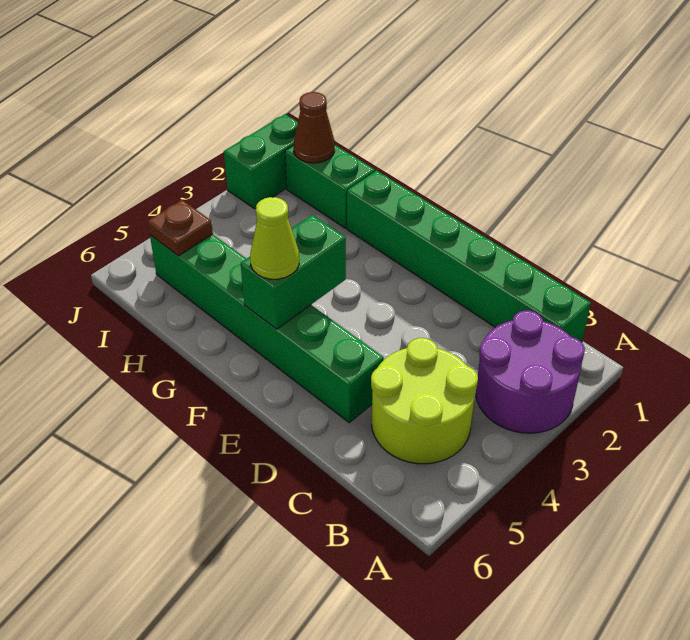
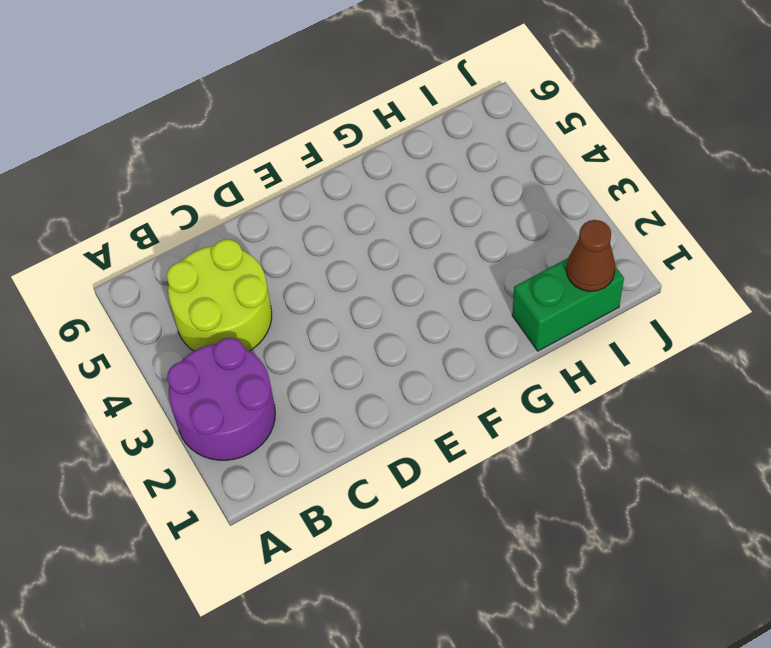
none -> green 1x6 brick [347,171,591,342]
none -> green 1x6 brick [150,234,384,422]

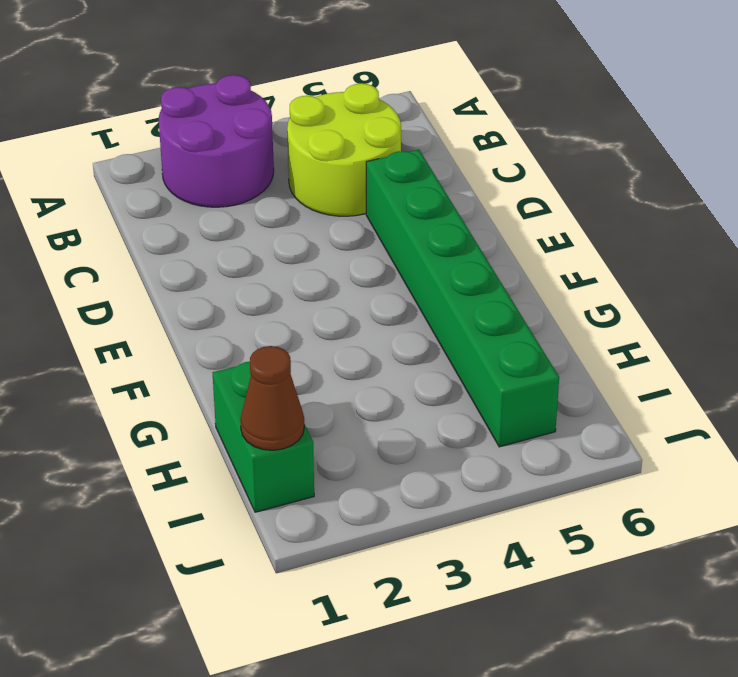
none -> green 1x6 brick [347,171,591,342]
none -> green 1x2 brick [224,114,298,209]

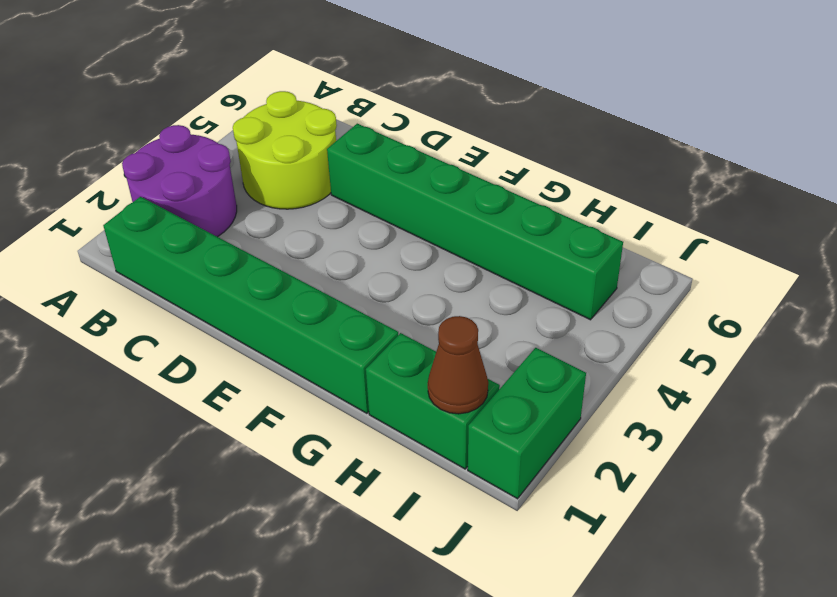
none -> green 1x2 brick [241,215,346,329]
none -> brown 1x1 plate [148,200,213,256]

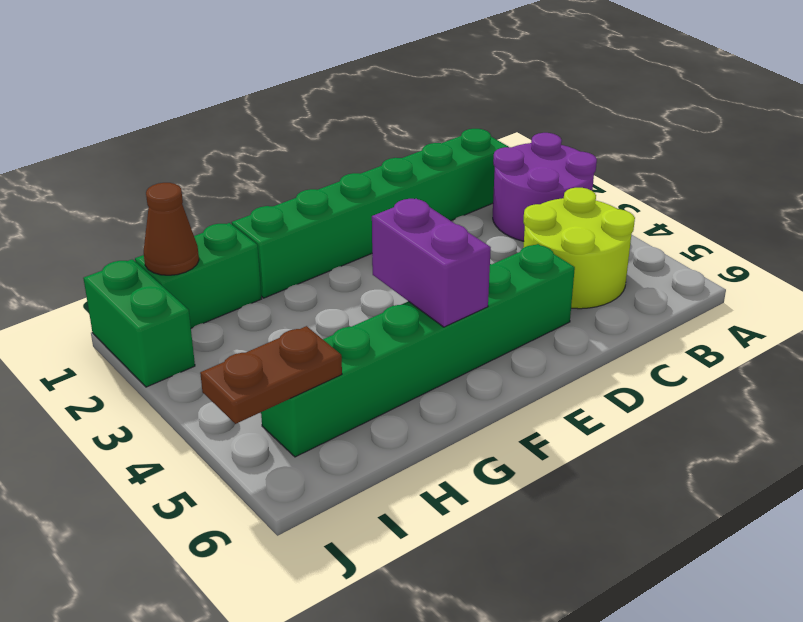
purple 1x2 brick [372,199,491,327] -> green 1x2 brick [241,215,346,329]
brown 1x2 plate [200,326,342,424] -> brown 1x1 plate [148,200,213,256]
none -> lime 1x1 cone [250,197,299,279]

